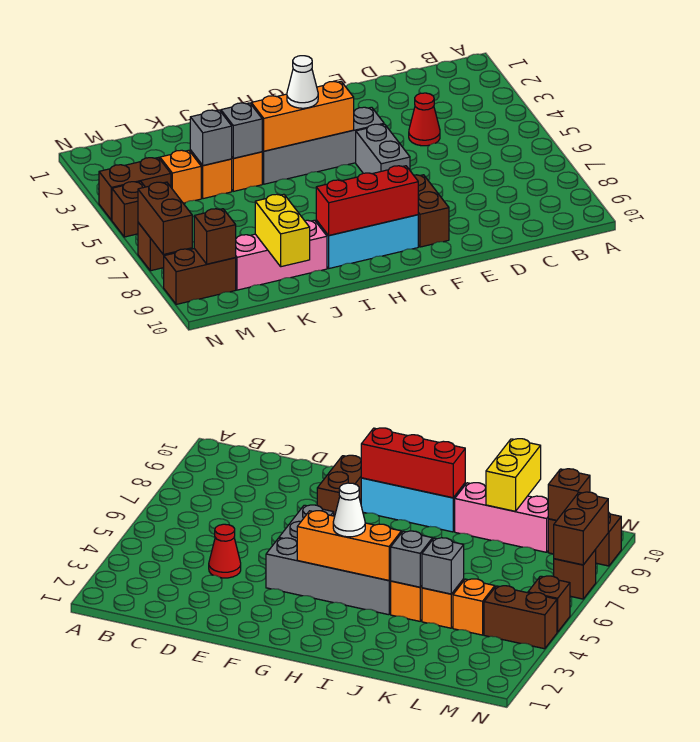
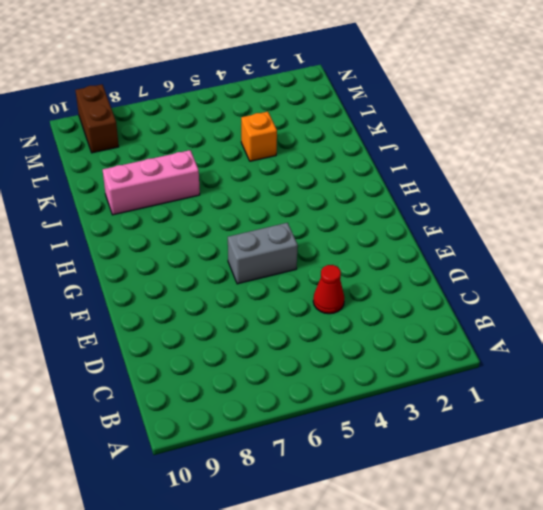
pink 1x3 brick [103,150,200,215] -> pink 1x3 brick turned to [235,220,327,290]
none -> grey 1x4 brick [262,107,384,184]
none -> brown 1x2 brick [414,175,449,247]
none -> cyan 1x3 brick [316,215,418,268]

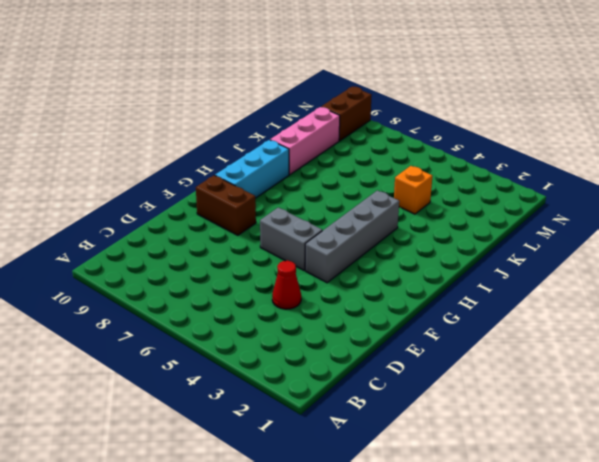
none -> orange 1x1 brick [232,152,262,191]
none -> orange 1x1 brick [160,150,201,203]
none -> brown 1x2 brick [99,158,171,220]

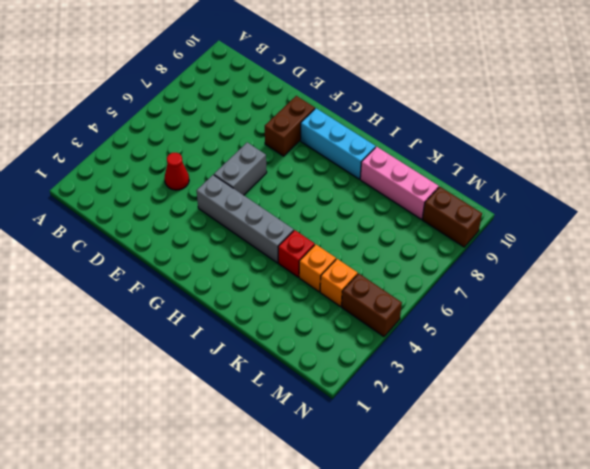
red 1x1 brick [278,230,315,277] -> orange 1x1 brick [232,152,262,191]
none -> brown 1x1 brick [112,182,145,237]
none -> brown 1x1 brick [138,223,176,271]
none -> orange 1x3 brick [251,82,354,151]

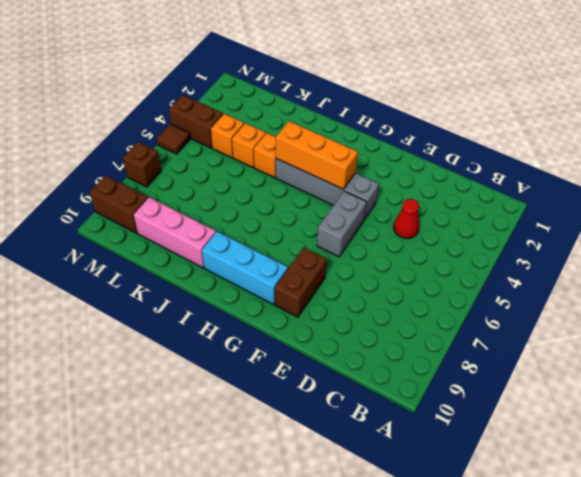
brown 1x1 tile [157,124,190,154] -> brown 1x1 brick [112,182,145,237]
none -> red 1x3 brick [316,166,418,235]
none -> grey 1x1 brick [221,103,262,158]
none -> grey 1x1 brick [190,110,232,166]

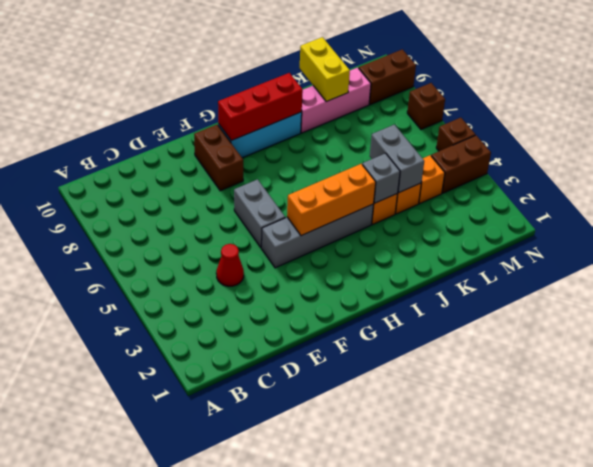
grey 1x2 brick [370,124,424,192] -> grey 1x1 brick [190,110,232,166]
none -> brown 1x1 brick [194,209,236,264]
none -> brown 1x2 brick [138,182,192,254]
none -> white 1x1 cone [287,56,318,108]

